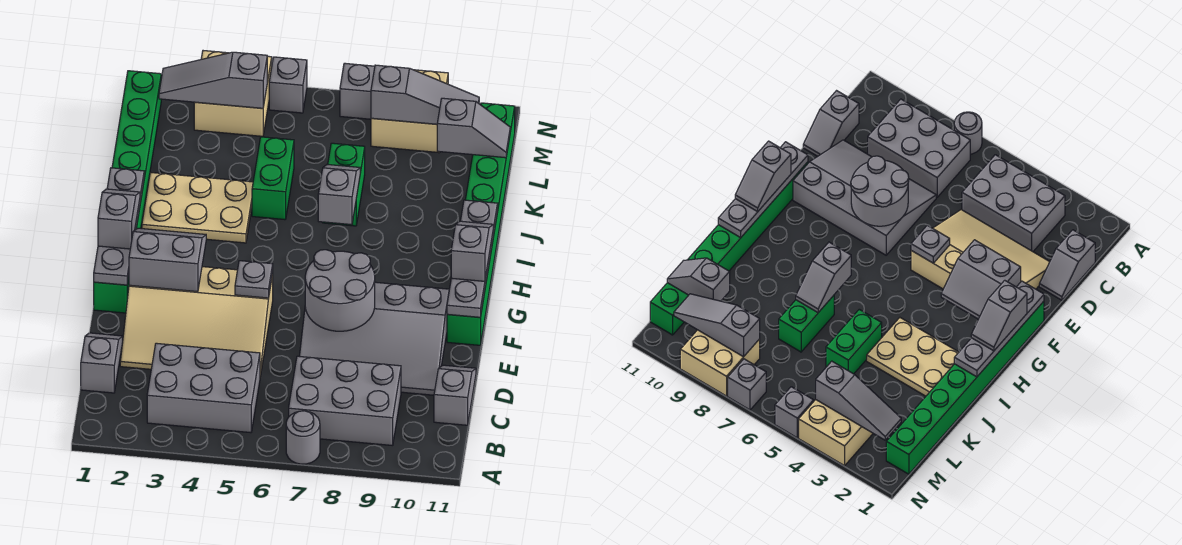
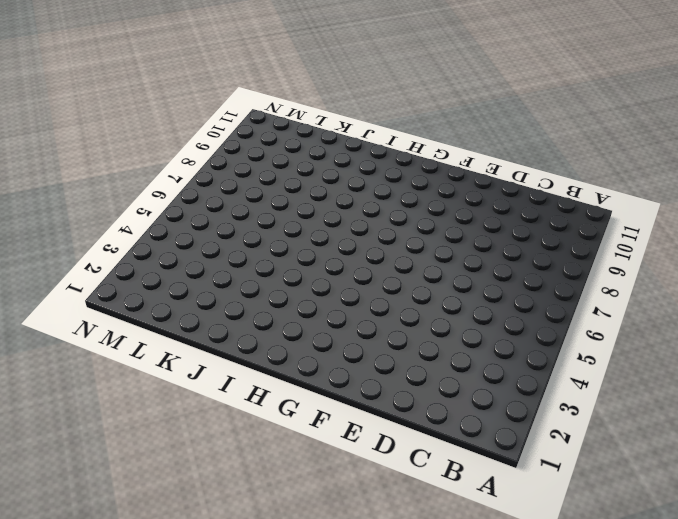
none -> grey 1x1 round brick [286,411,320,464]
none -> grey 2x3 brick [147,343,260,433]
none -> grey 2x3 brick [289,356,401,446]

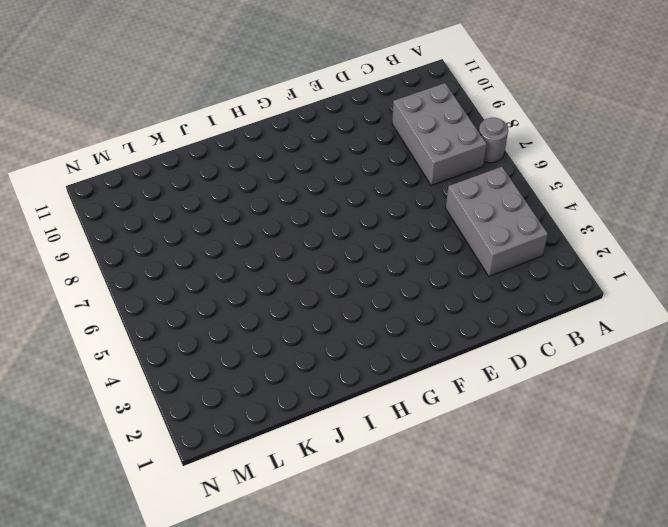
none -> grey 1x2 slope [81,333,123,393]
none -> grey 1x2 slope [434,365,476,425]
none -> tan 3x4 slope [120,267,273,377]

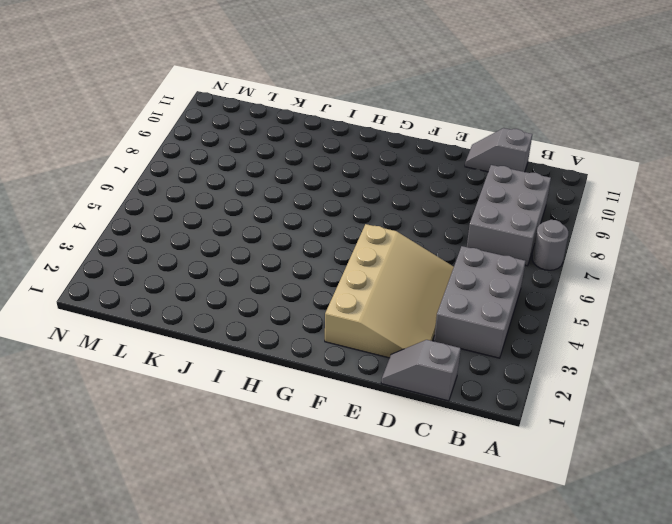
none -> grey 3x4 slope [299,282,449,395]
none -> green 1x8 brick [94,71,161,313]
none -> green 1x8 brick [447,103,515,345]

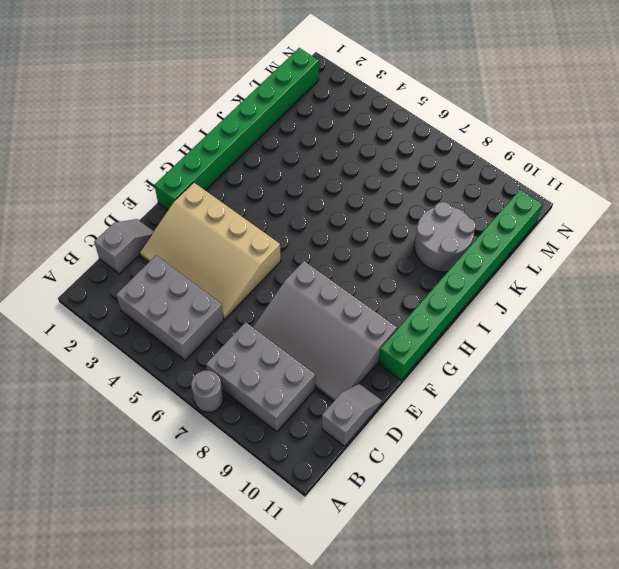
grey 2x2 round brick [414,202,475,272] -> grey 2x2 round brick moved to [305,250,375,331]
none -> tan 2x3 plate [142,172,253,243]
none -> green 1x2 brick [252,137,294,220]
none -> green 1x2 brick [323,143,365,226]

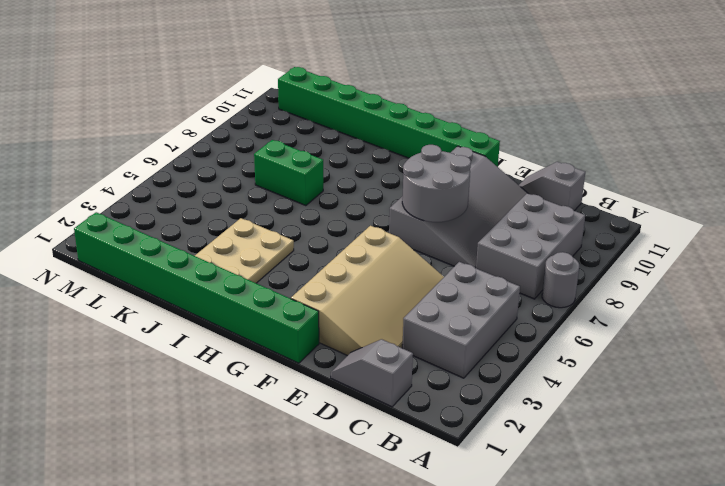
none -> green 1x2 brick [252,137,294,220]
none -> tan 2x2 brick [194,51,272,136]
none -> tan 2x2 brick [371,70,448,153]

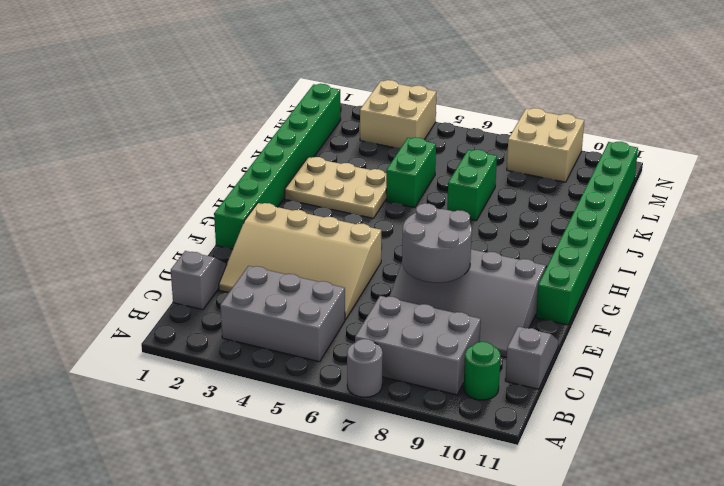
green 1x1 round brick [464,342,501,400] -> none
none -> grey 1x1 brick [269,57,307,113]
none -> grey 1x1 brick [340,63,375,119]
none -> grey 1x4 plate [94,168,144,285]

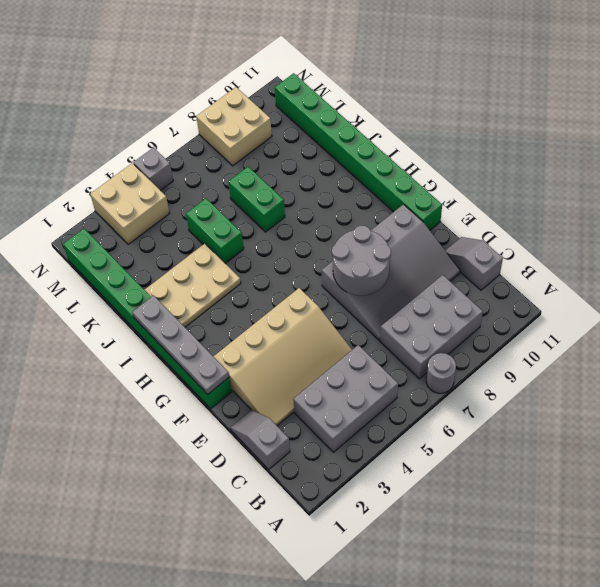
none -> grey 1x1 brick [340,63,375,119]
none -> grey 2x2 slope [129,228,206,292]
none -> grey 1x1 plate [235,261,273,298]

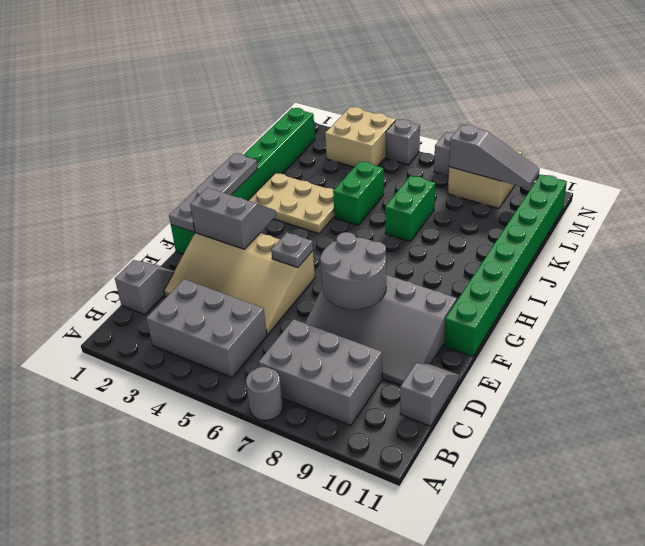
none -> grey 1x4 plate [447,200,498,317]
none -> grey 1x2 slope [318,164,360,225]
none -> grey 1x2 slope [437,98,510,158]

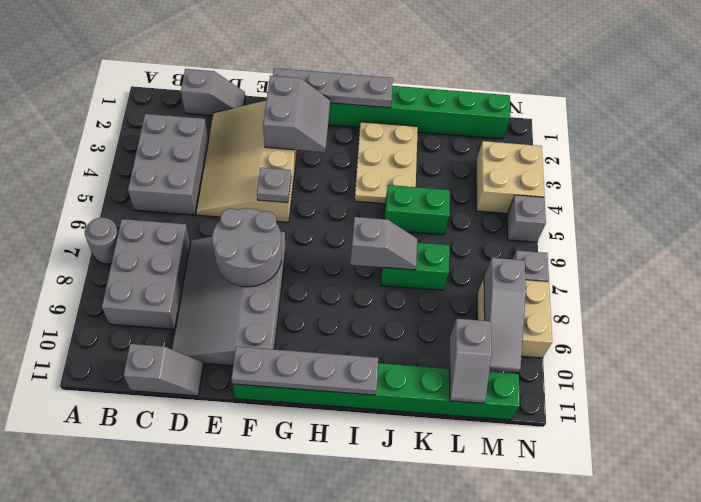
none -> grey 1x3 slope [159,52,267,108]
none -> grey 1x2 slope [98,189,140,249]
none -> grey 1x2 slope [451,221,493,281]

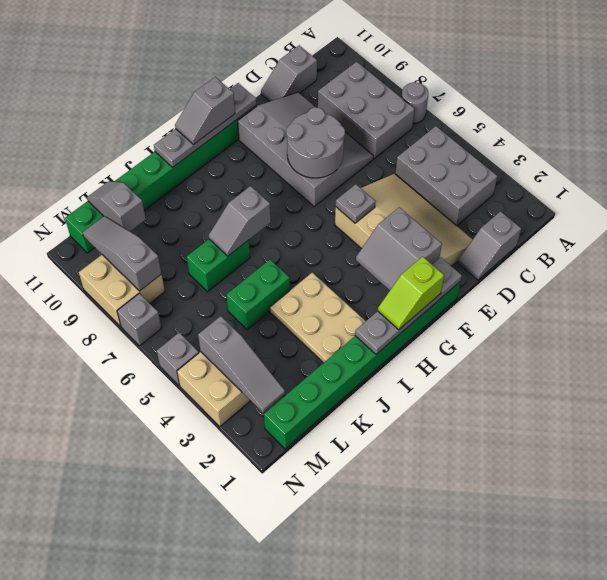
lime 1x2 slope [378,257,444,330] -> grey 1x2 slope [98,189,140,249]

